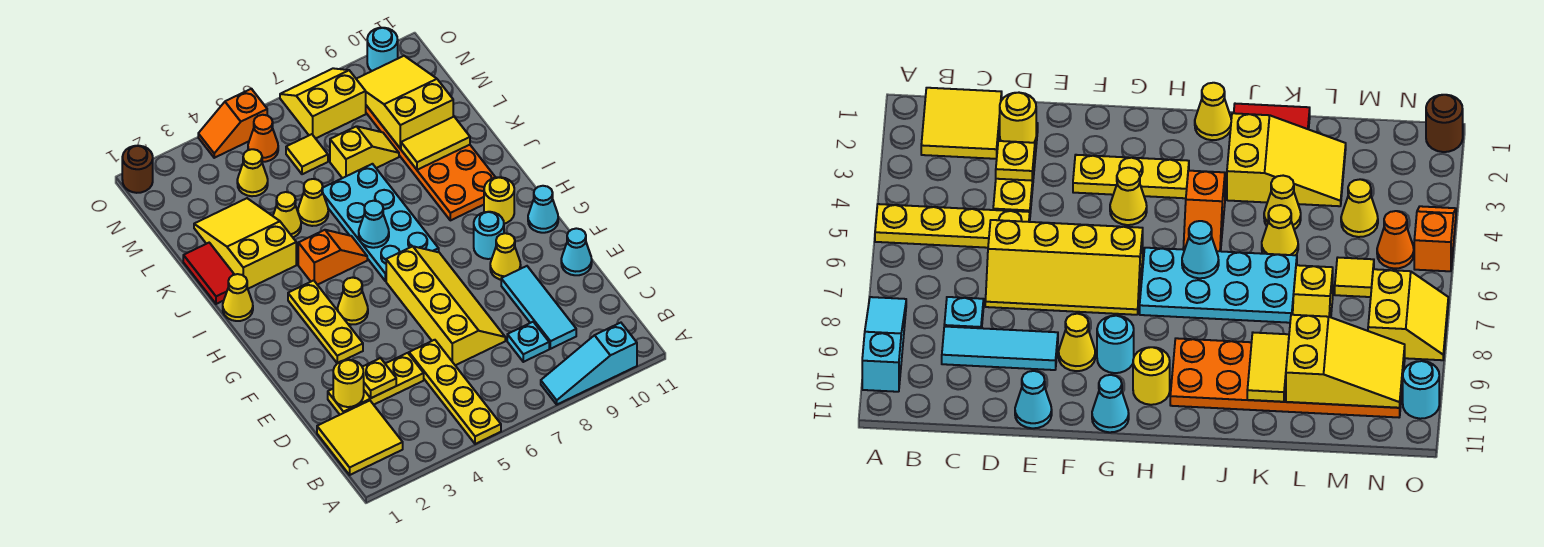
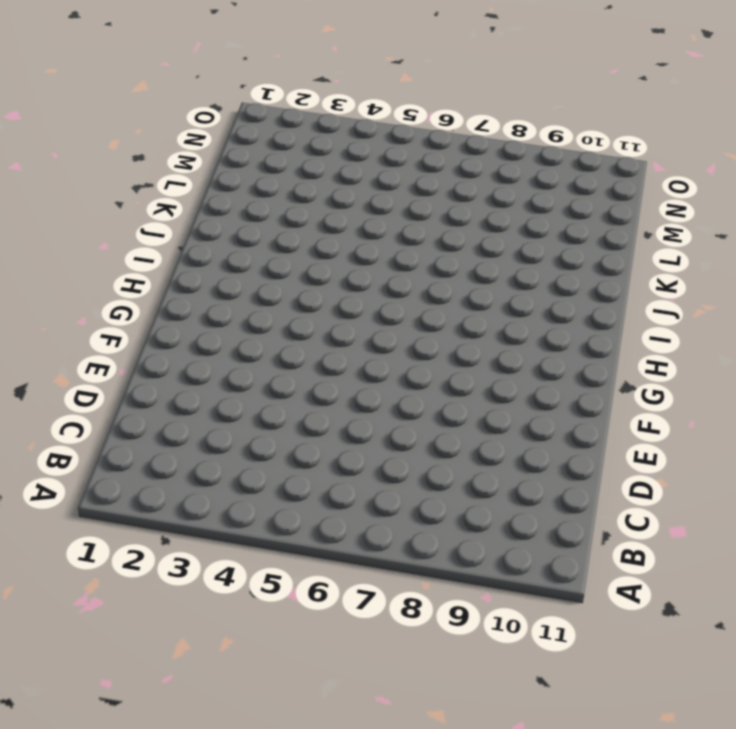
none -> yellow 1x4 plate [409,340,501,444]
none -> cyan 1x3 slope [541,323,637,404]
none -> yellow 2x2 tile [317,401,403,475]
none -> cyan 1x1 plate [507,322,549,362]

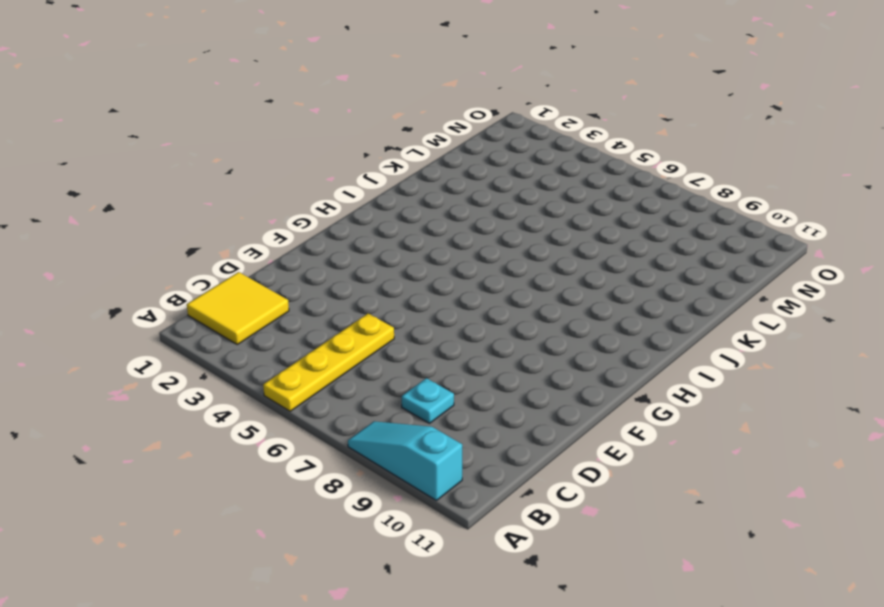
none -> cyan 1x3 tile [501,266,576,349]
none -> yellow 1x3 plate [328,353,424,415]
none -> yellow 2x4 slope [386,246,505,365]
none -> cyan 1x1 cone [561,228,592,275]

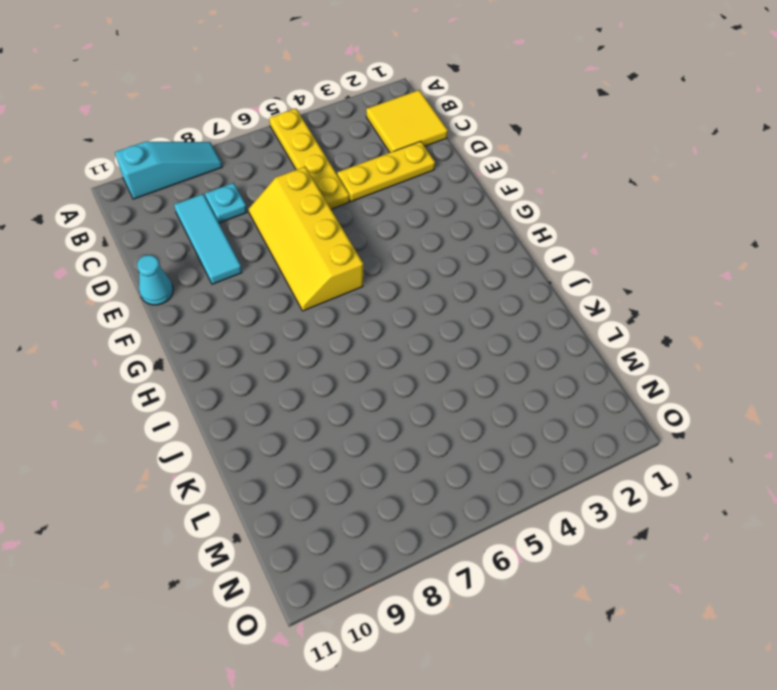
none -> yellow 1x3 plate [288,280,363,363]
none -> yellow 1x1 cone [490,233,521,280]
none -> yellow 1x1 cone [338,278,368,325]
none -> cyan 1x1 round brick [474,212,504,259]

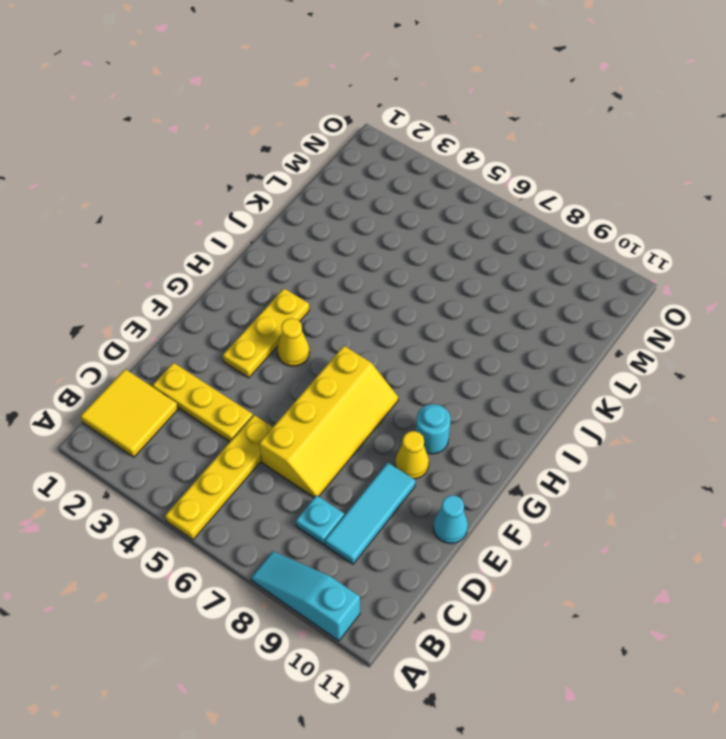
none -> cyan 1x1 cone [528,186,558,233]
none -> cyan 2x4 plate [322,164,439,281]
none -> yellow 1x1 round brick [484,177,514,224]
none -> yellow 1x1 cone [223,274,253,321]

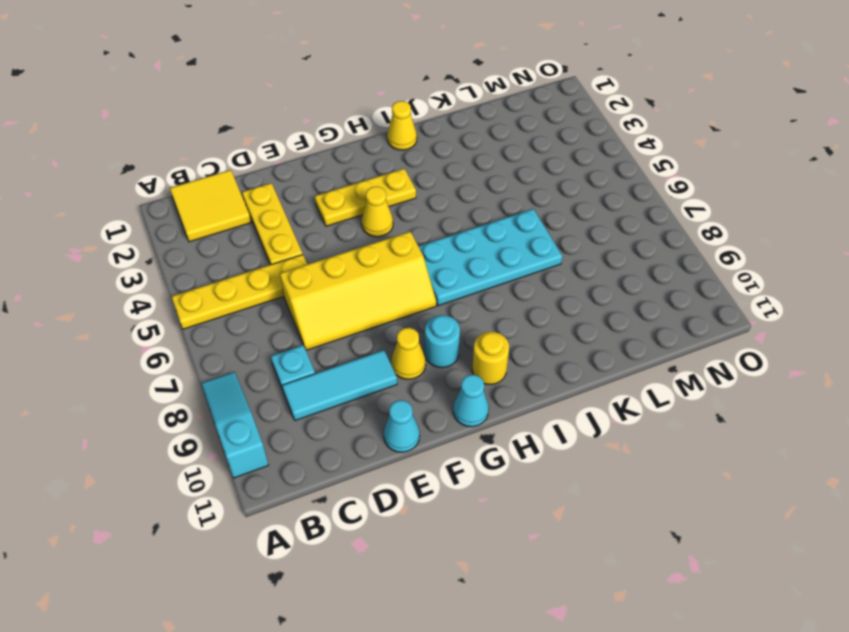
none -> orange 1x2 slope [298,230,367,285]
none -> orange 2x6 plate [366,105,496,220]
none -> red 1x2 tile [183,243,234,304]
none -> yellow 2x3 slope [194,198,296,289]

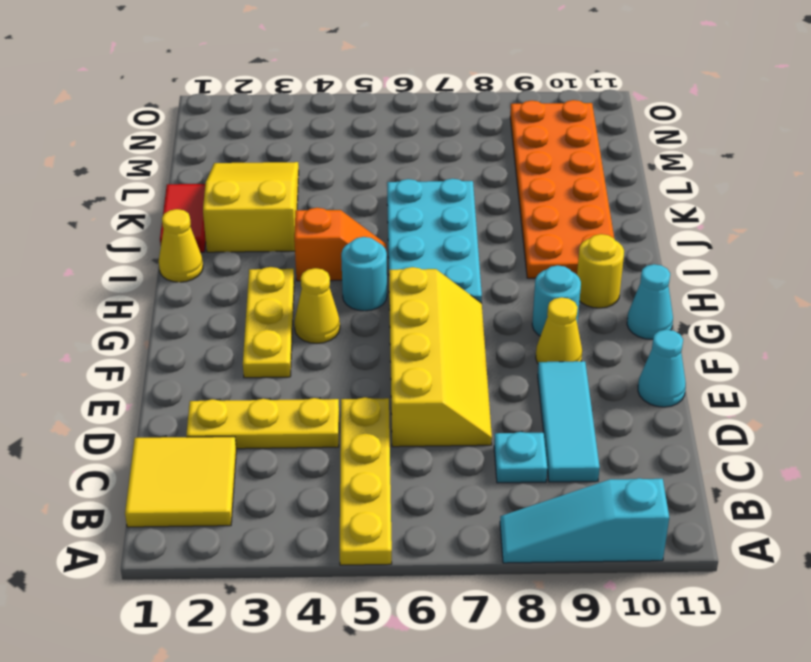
cyan 1x1 round brick [341,237,387,311] -> cyan 1x1 round brick moved to [367,28,398,71]
none -> yellow 1x1 cone [273,192,301,237]
none -> yellow 1x1 cone [298,179,328,226]
none -> yellow 1x2 slope [330,126,399,178]
none -> yellow 1x1 cone [237,149,268,196]

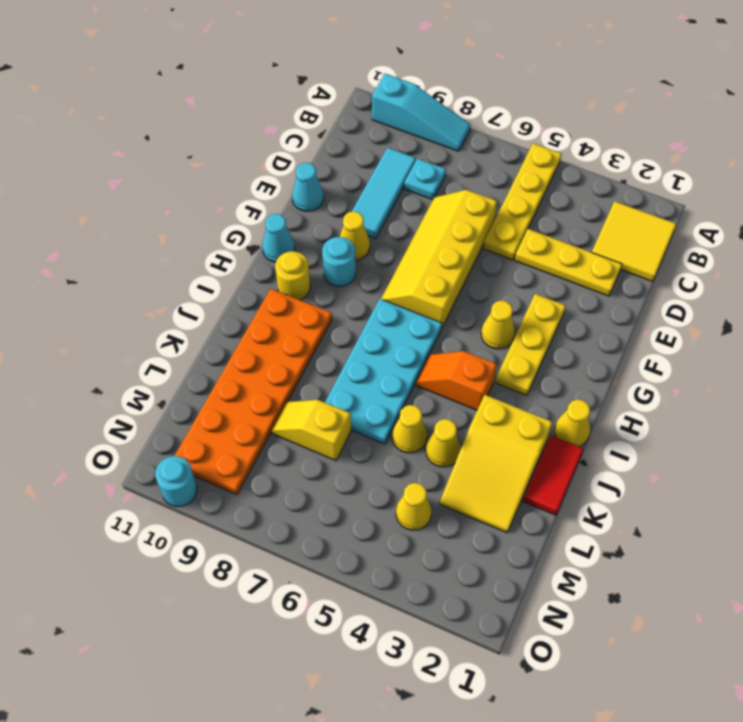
none -> yellow 1x1 tile [286,134,328,174]
none -> orange 1x1 cone [248,115,278,162]
none -> yellow 2x2 slope [280,68,366,138]
none -> brown 1x1 round brick [122,146,153,193]

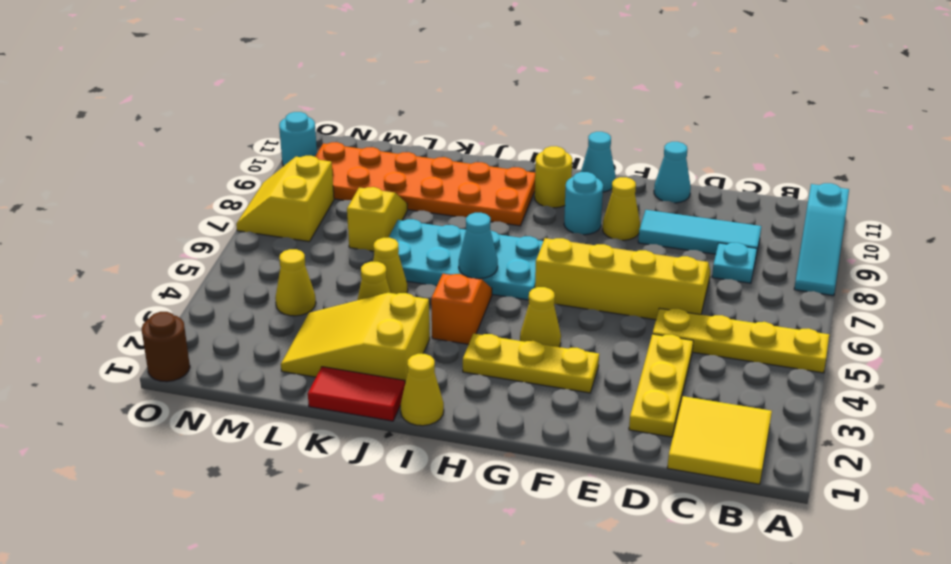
none -> yellow 1x1 tile [286,134,328,174]
none -> orange 1x1 cone [248,115,278,162]
none -> orange 1x2 slope [198,89,267,158]
none -> yellow 1x1 round brick [333,360,364,407]

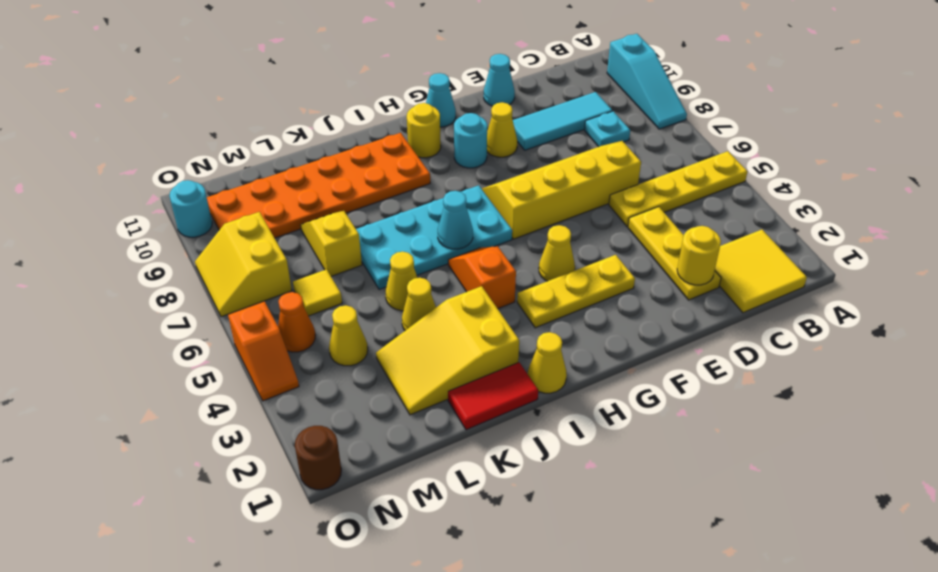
none -> yellow 1x1 plate [362,358,396,398]
none -> yellow 1x2 tile [401,117,470,170]
none -> yellow 2x3 slope [357,56,453,149]

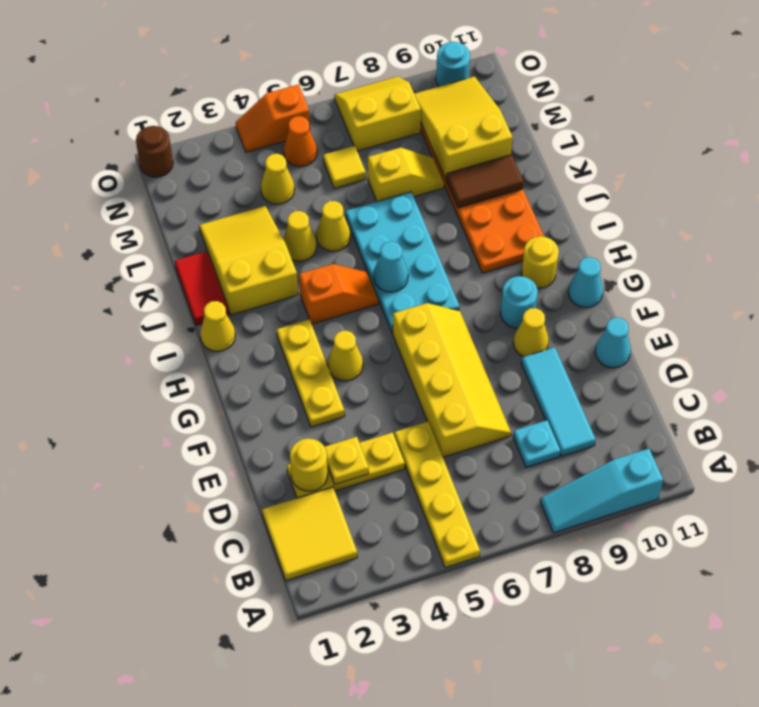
brown 1x2 tile [446,155,524,208] -> yellow 1x2 tile [401,117,470,170]

